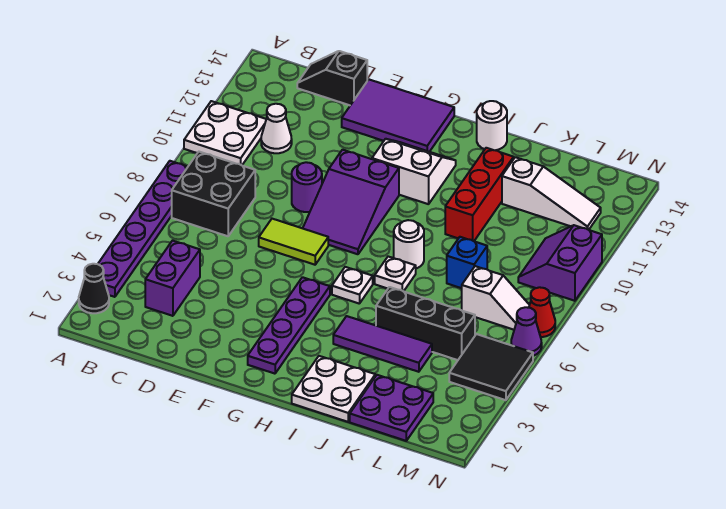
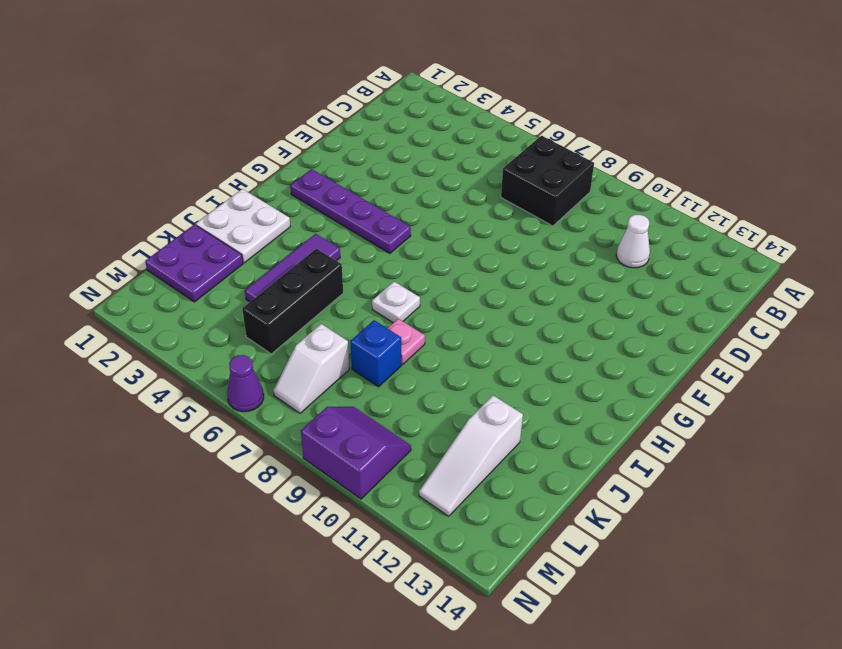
pink 1x1 plate [387,319,425,365] -> none
none -> black 1x1 cone [79,264,109,313]
none -> purple 1x6 plate [98,161,188,297]
none -> white 2x2 plate [184,101,266,165]

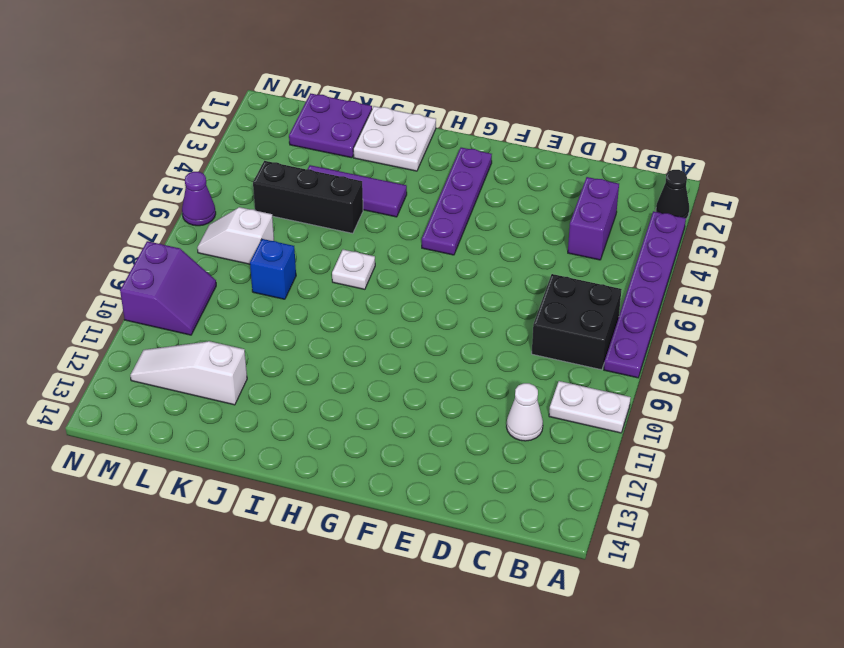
white 1x2 plate [549,381,631,433] -> white 2x2 plate [184,101,266,165]
none -> black 1x2 slope [297,51,367,105]
none -> lime 1x2 tile [259,219,328,265]
none -> purple 1x1 round brick [292,162,322,212]

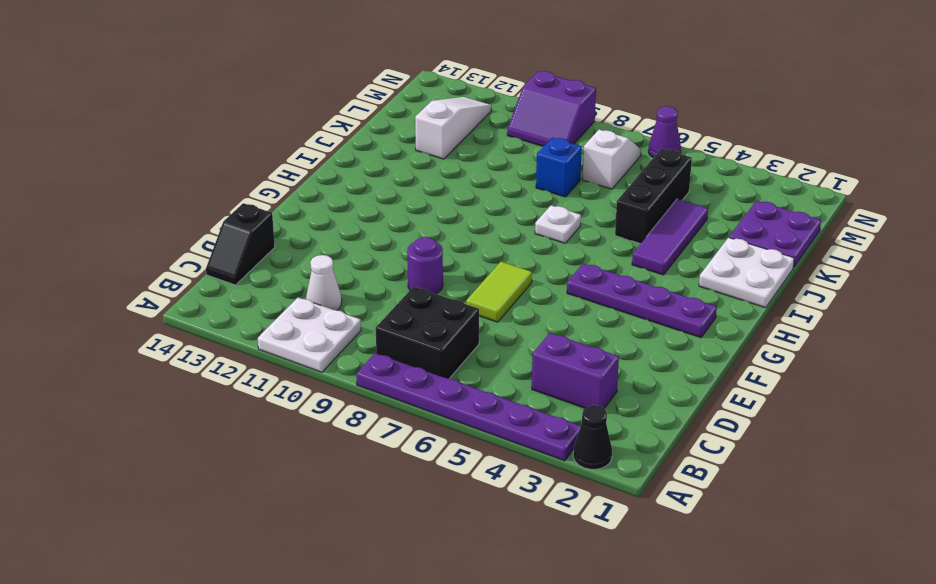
none -> purple 2x3 tile [342,80,454,152]
none -> purple 2x3 slope [303,150,399,254]
none -> white 2x2 slope [372,139,456,204]

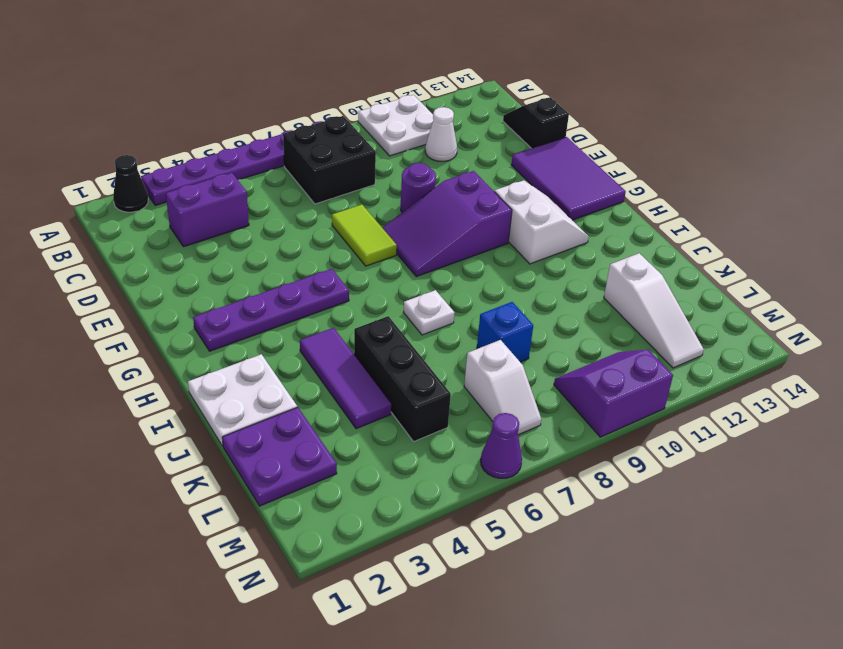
none -> white 1x1 plate [332,267,373,304]
none -> white 1x1 round brick [394,220,424,269]
none -> white 1x1 round brick [477,101,507,150]

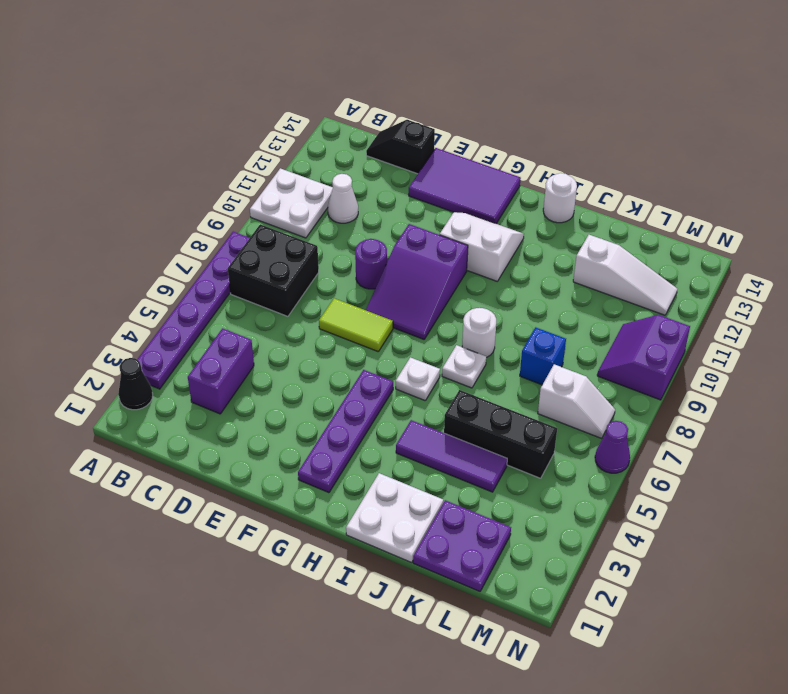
none -> red 1x3 brick [445,148,514,241]
none -> black 2x2 tile [449,334,533,400]
none -> red 1x1 cone [529,287,555,337]

